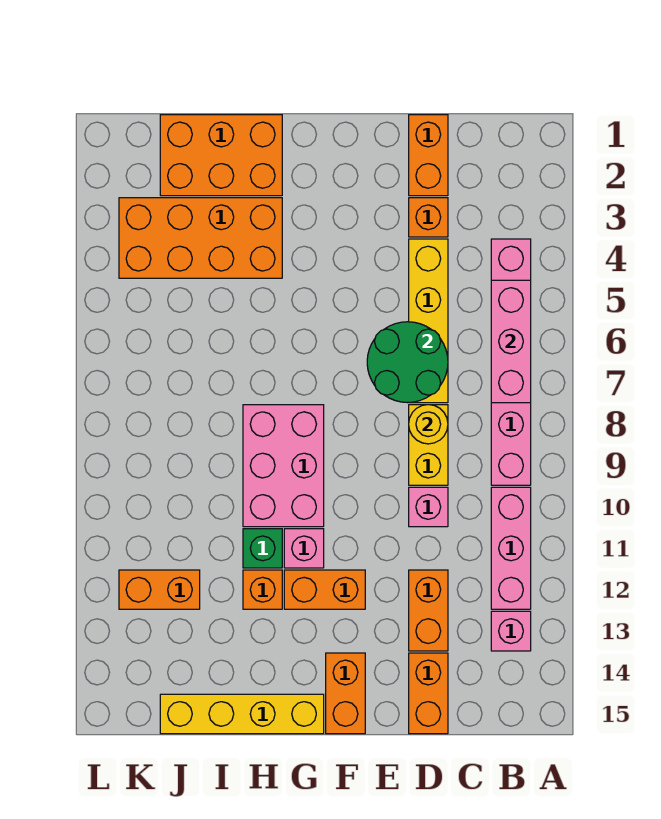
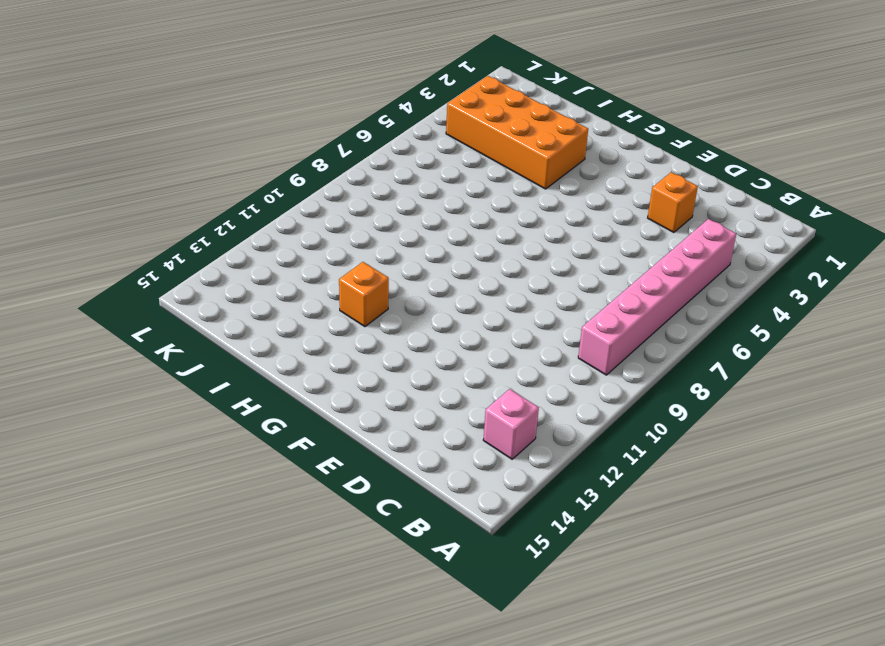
none -> pink 1x3 brick [491,487,531,609]
none -> orange 1x2 brick [409,115,448,196]
none -> yellow 1x4 brick [409,239,448,403]

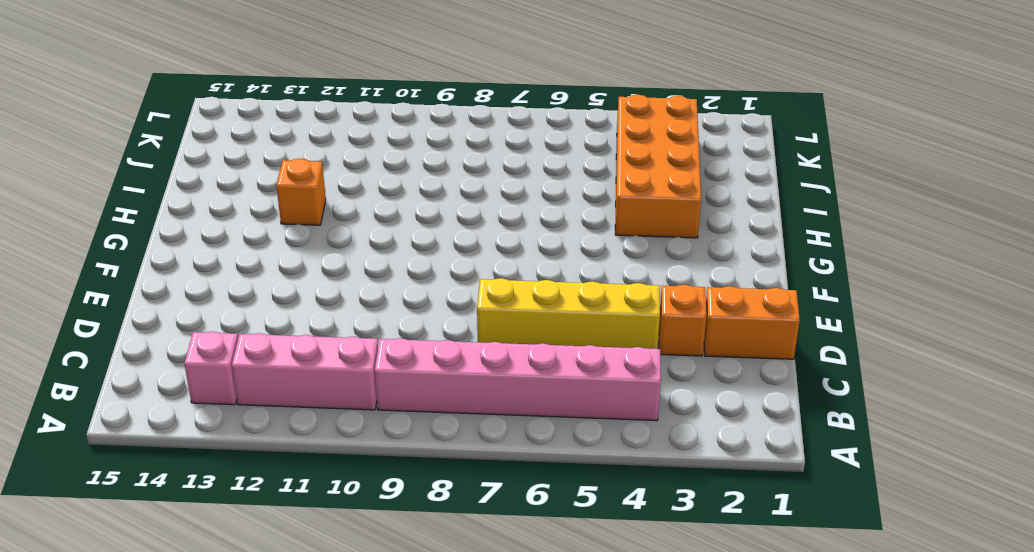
none -> yellow 1x2 brick [409,405,448,485]
none -> pink 1x1 brick [409,487,448,527]
none -> orange 1x2 brick [409,570,448,651]

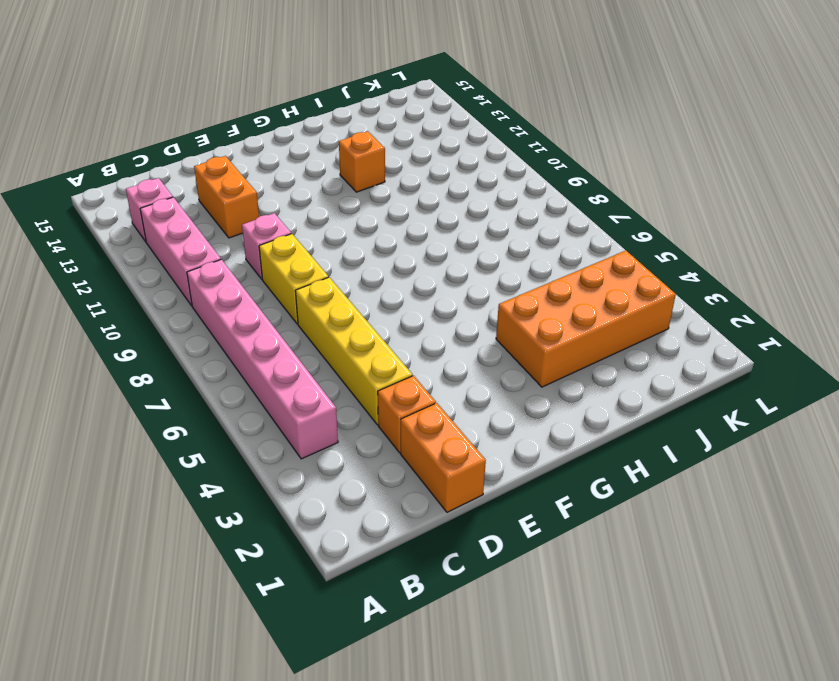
none -> orange 1x2 brick [409,653,448,734]
none -> orange 1x2 brick [284,570,365,609]
none -> orange 1x2 brick [326,653,365,734]

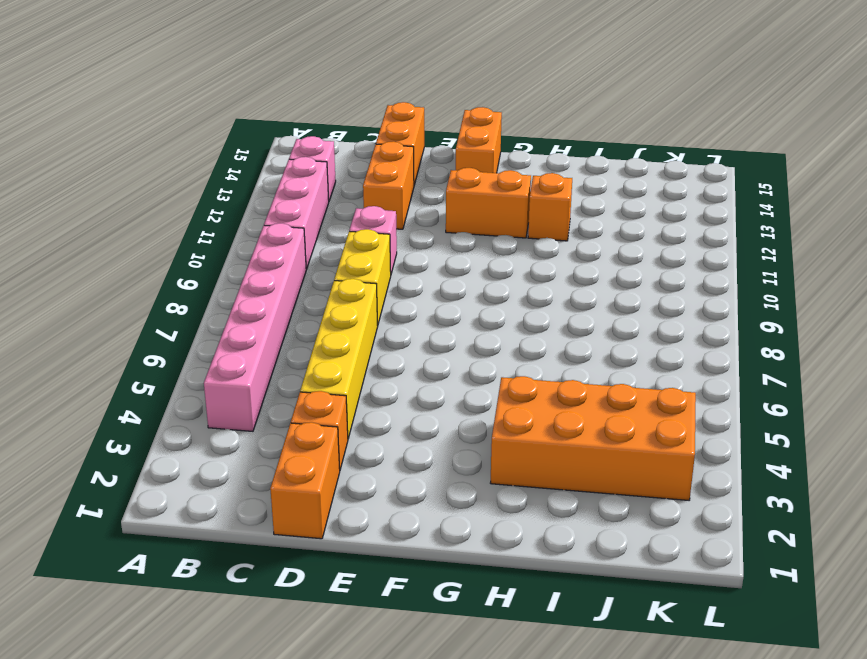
none -> pink 2x3 brick [243,405,324,527]
none -> pink 1x1 brick [284,529,324,568]
none -> yellow 1x4 brick [160,694,324,734]

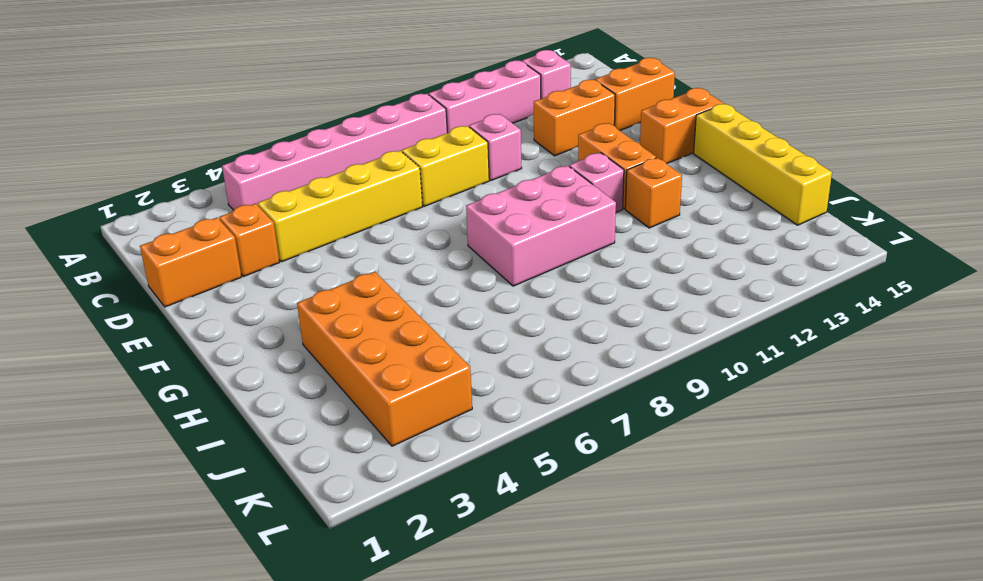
none -> orange 2x3 brick [160,115,282,196]
none -> green 1x1 brick [243,529,282,568]
none -> orange 1x2 brick [119,570,200,609]

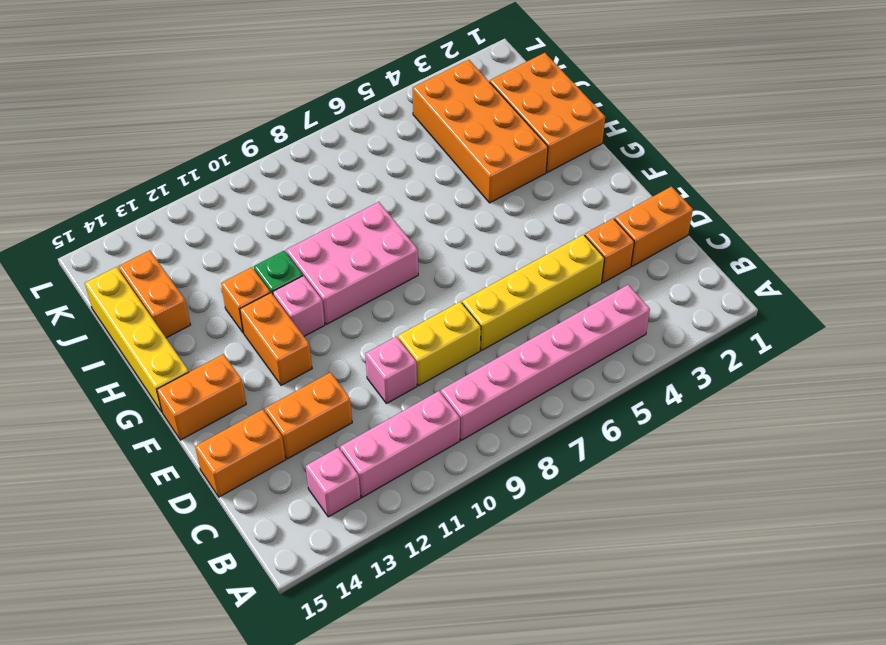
orange 1x2 brick [119,250,190,338] -> orange 1x2 brick moved to [119,570,200,609]
none -> pink 1x3 brick [491,280,531,403]
none -> green 2x2 round brick [367,322,448,403]
none -> yellow 1x1 round brick [409,405,448,444]

